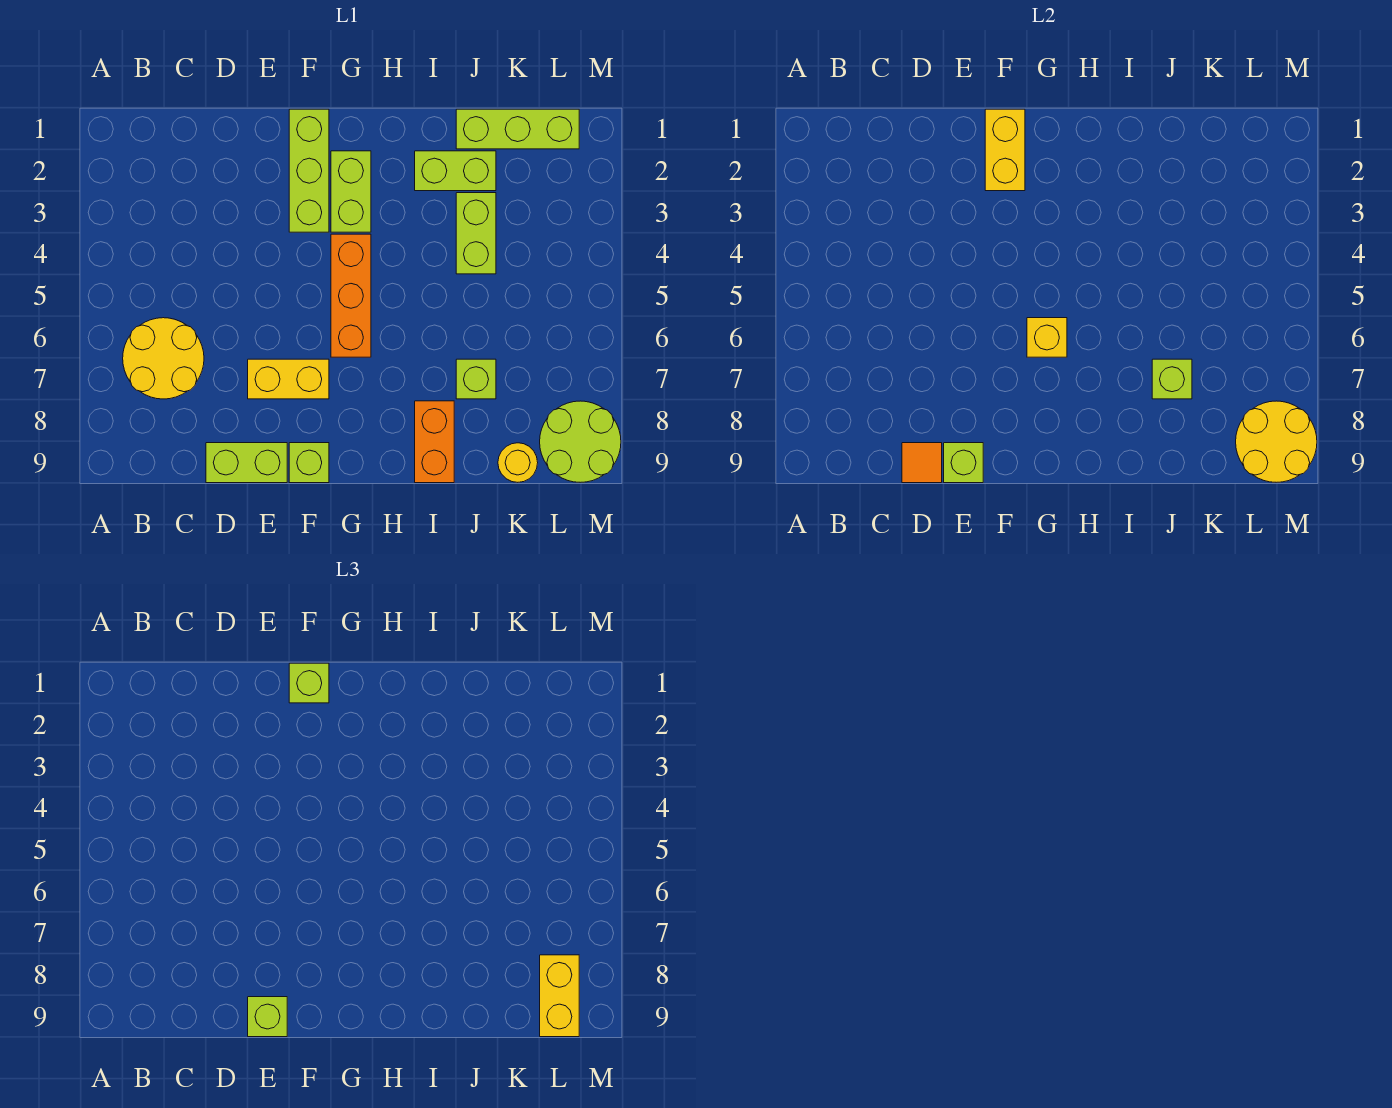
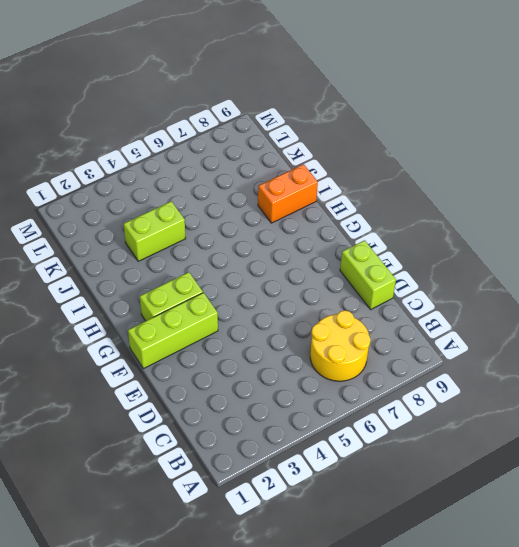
none -> yellow 1x2 brick [248,359,329,399]
none -> lime 1x1 brick [289,443,329,483]
none -> orange 1x3 brick [331,234,371,357]

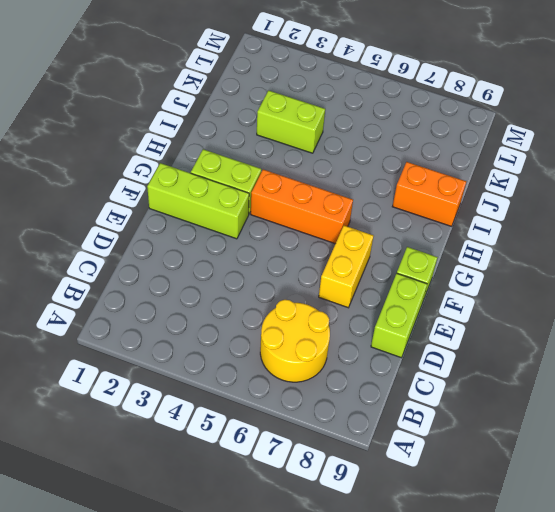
none -> lime 1x2 brick [415,151,496,191]
none -> lime 1x3 brick [456,109,579,149]
none -> lime 1x1 brick [456,359,496,399]

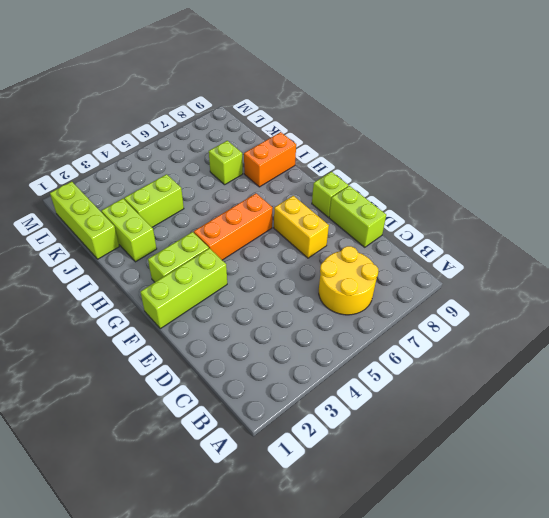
none -> yellow 1x1 round brick [498,443,538,482]
none -> lime 2x2 round brick [540,401,621,482]
none -> orange 1x1 tile [902,443,942,483]

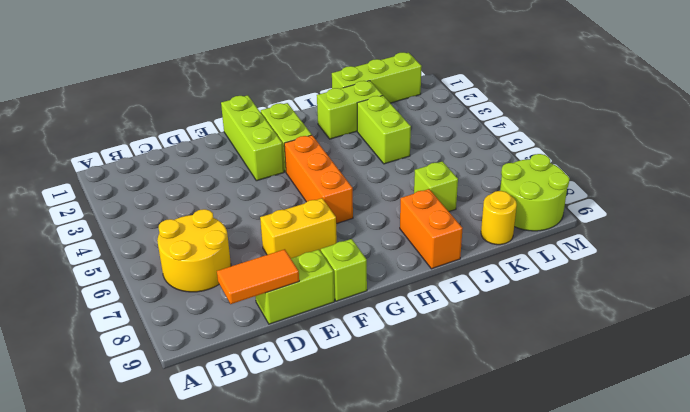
orange 1x2 tile [217,249,299,304] -> orange 1x1 tile [902,443,942,483]
none -> lime 1x1 brick [944,443,983,483]
none -> yellow 1x2 brick [985,109,1025,191]
none -> yellow 1x1 brick [1027,318,1067,357]

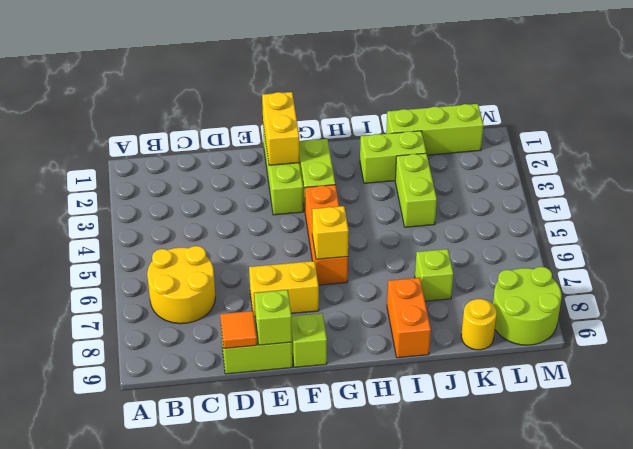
none -> lime 1x1 brick [1152,359,1192,399]
none -> yellow 2x2 round brick [1236,401,1317,482]
none -> lime 1x1 brick [248,997,287,1037]

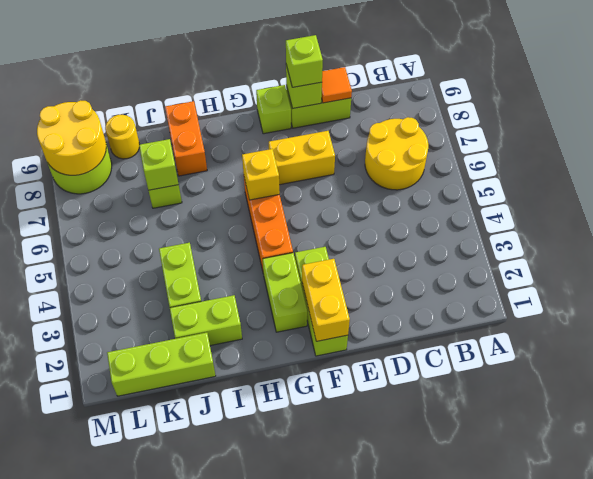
none -> lime 1x1 brick [289,663,329,703]
none -> yellow 1x2 brick [540,955,579,1037]

